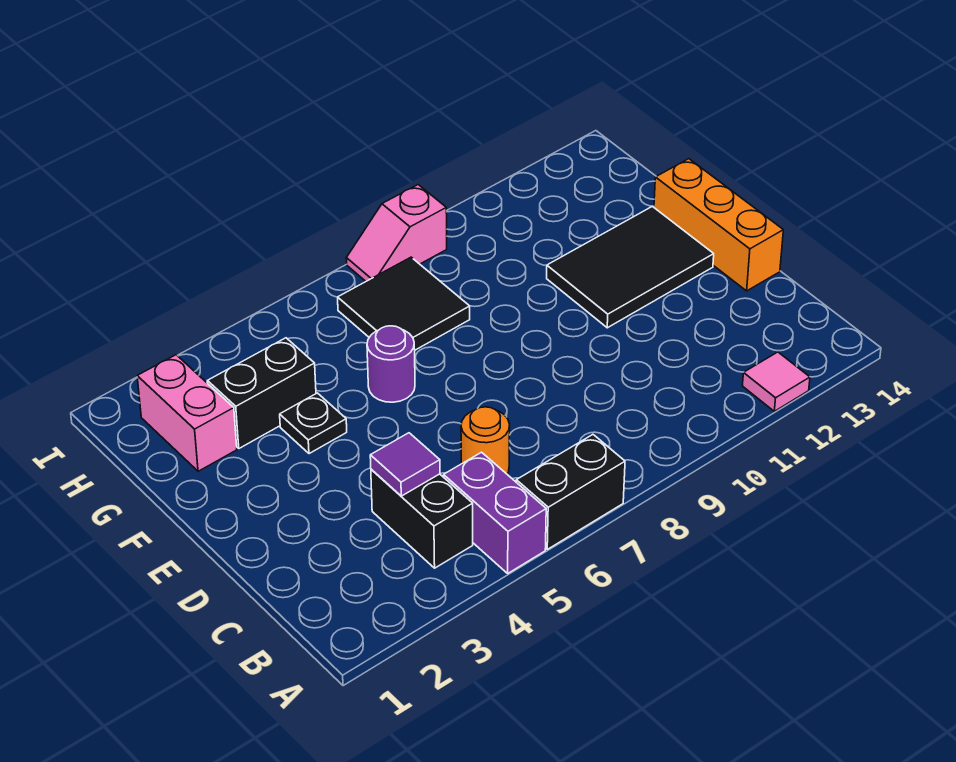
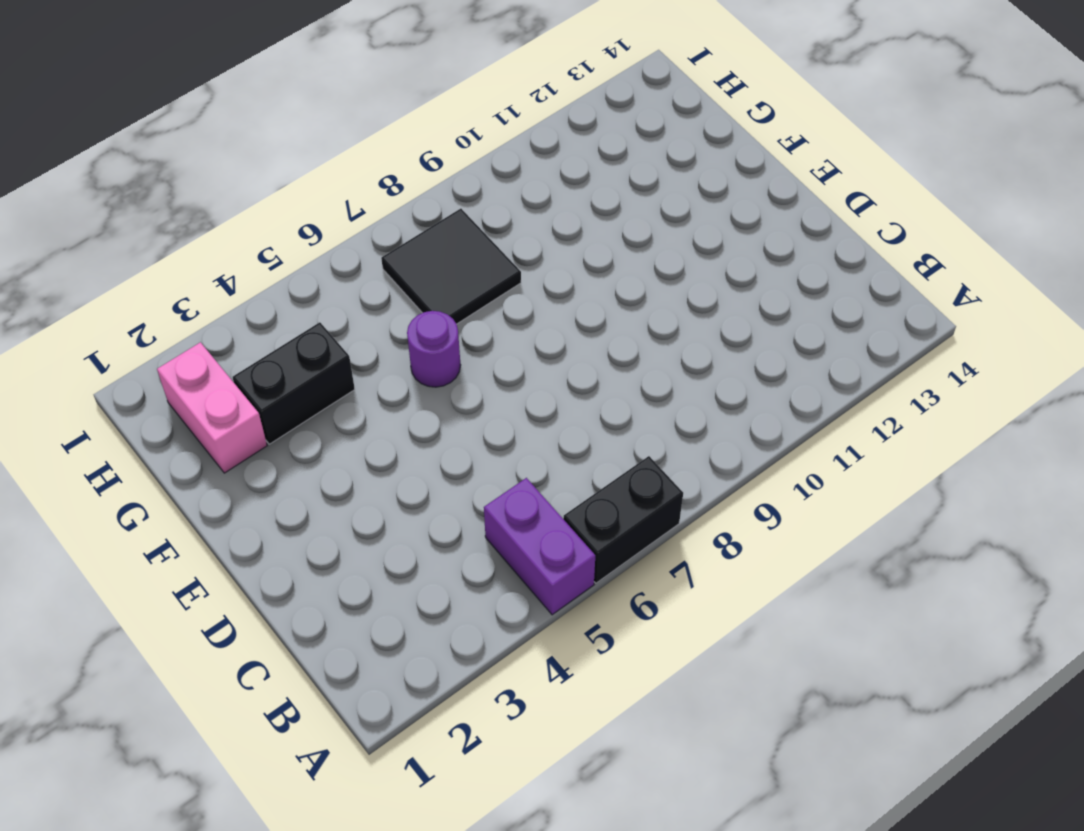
none -> pink 1x1 tile [742,352,810,411]
none -> black 1x2 brick [371,469,473,568]
none -> orange 1x1 round brick [461,407,510,474]

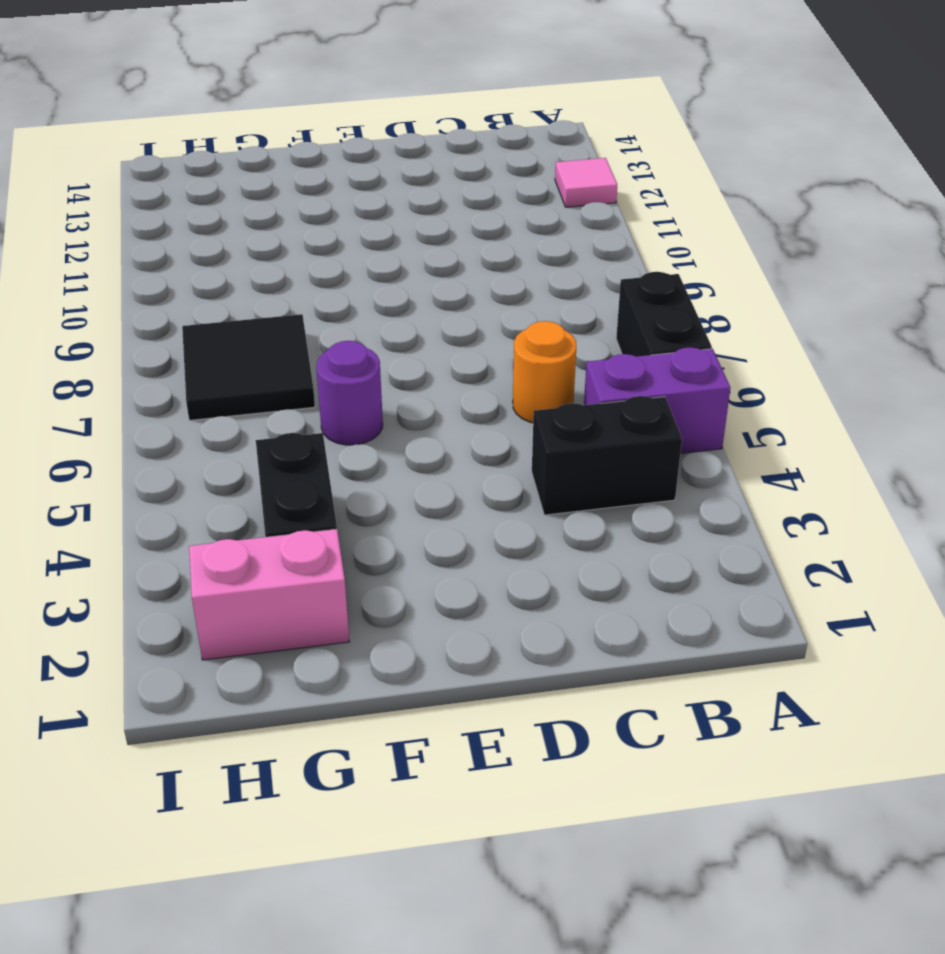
none -> orange 1x3 brick [654,159,783,291]
none -> black 2x3 tile [547,206,714,328]
none -> black 1x1 plate [280,393,347,454]

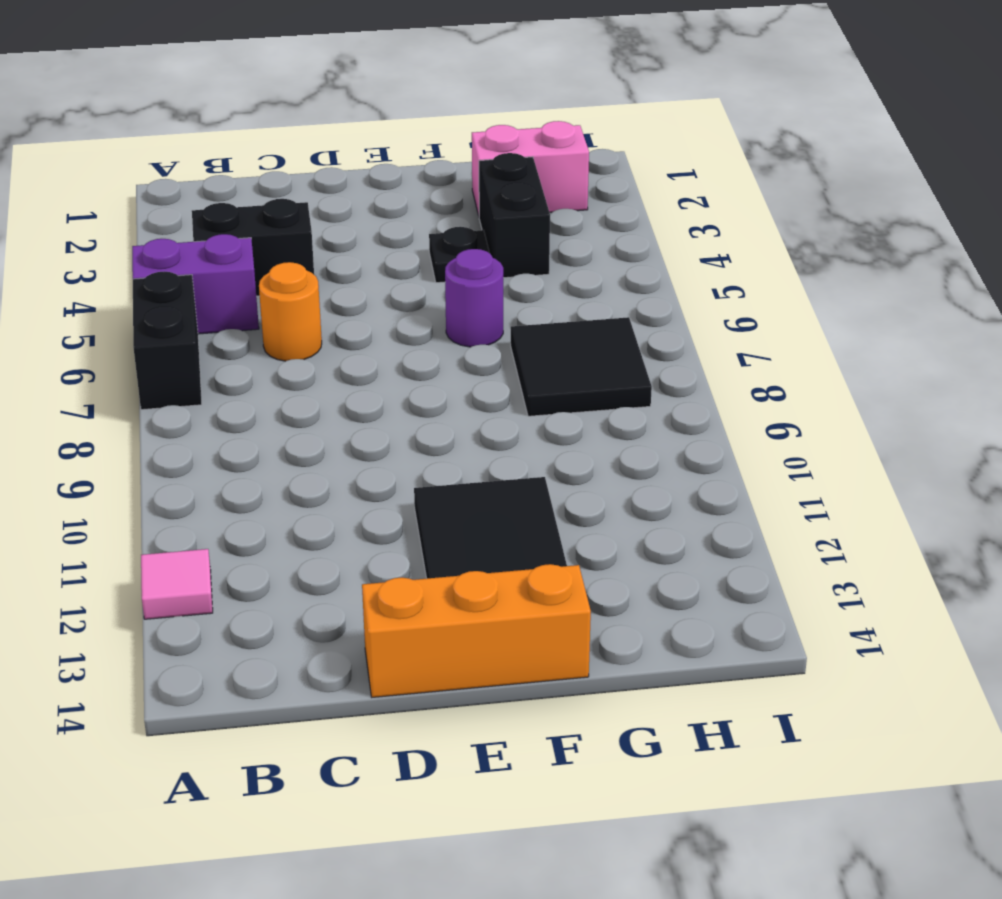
none -> pink 1x2 slope [346,185,447,281]
none -> purple 1x1 tile [370,433,440,496]

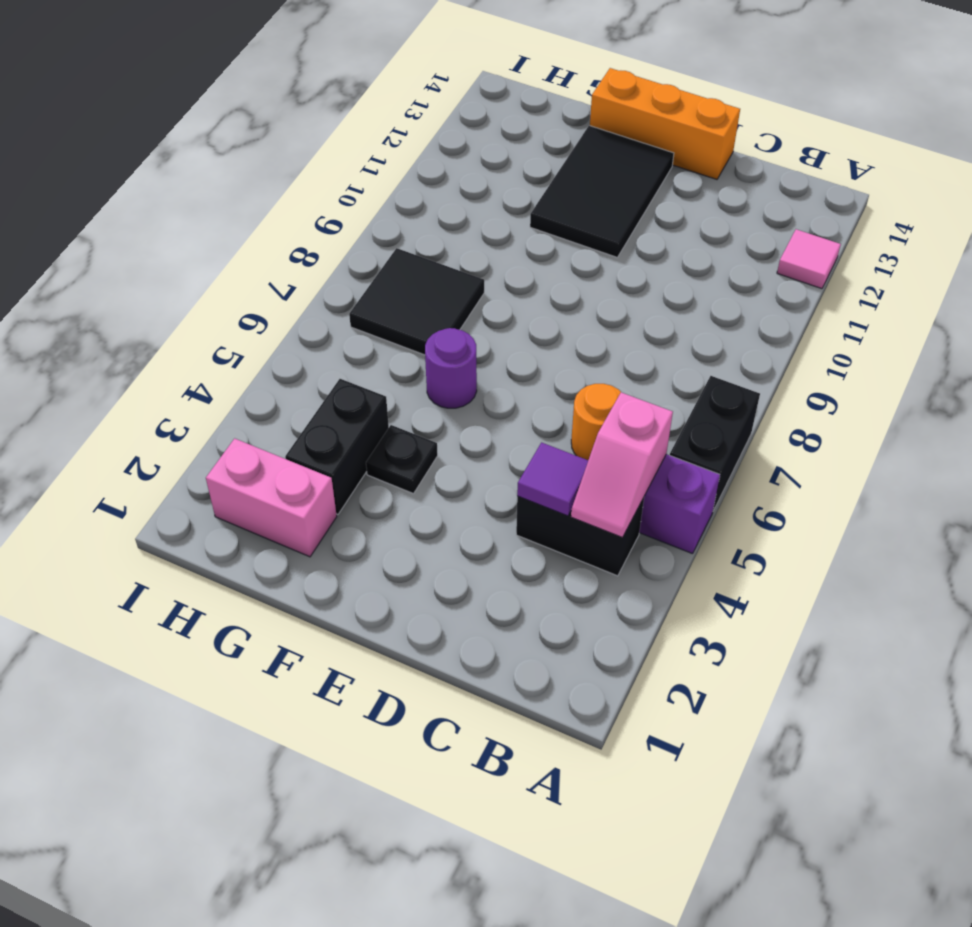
pink 1x2 slope [571,392,673,537] -> pink 1x2 slope moved to [346,185,447,281]

